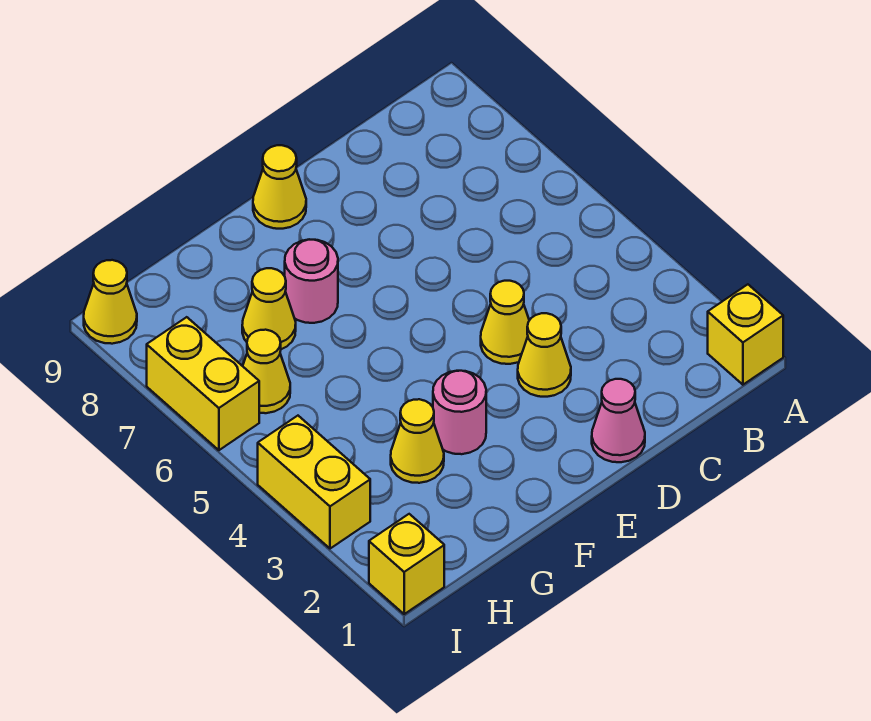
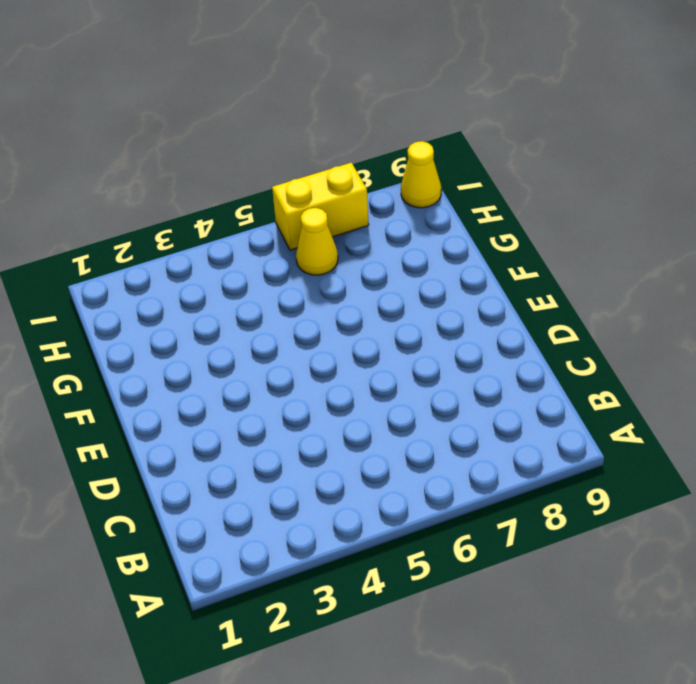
none -> yellow 1x1 brick [708,284,783,385]
none -> pink 1x1 cone [592,379,645,462]
none -> yellow 1x1 cone [518,313,571,397]

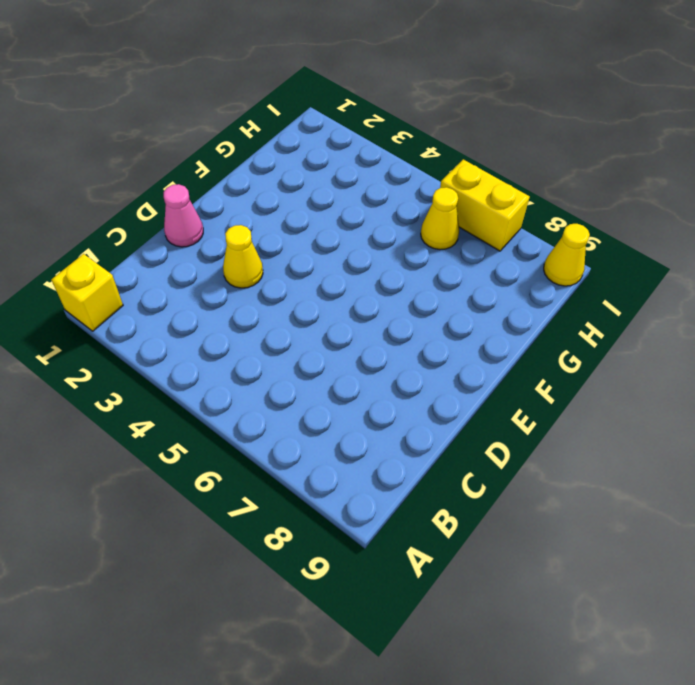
none -> yellow 1x1 cone [481,281,529,364]
none -> yellow 1x1 cone [253,145,306,229]
none -> pink 1x1 round brick [433,371,486,454]

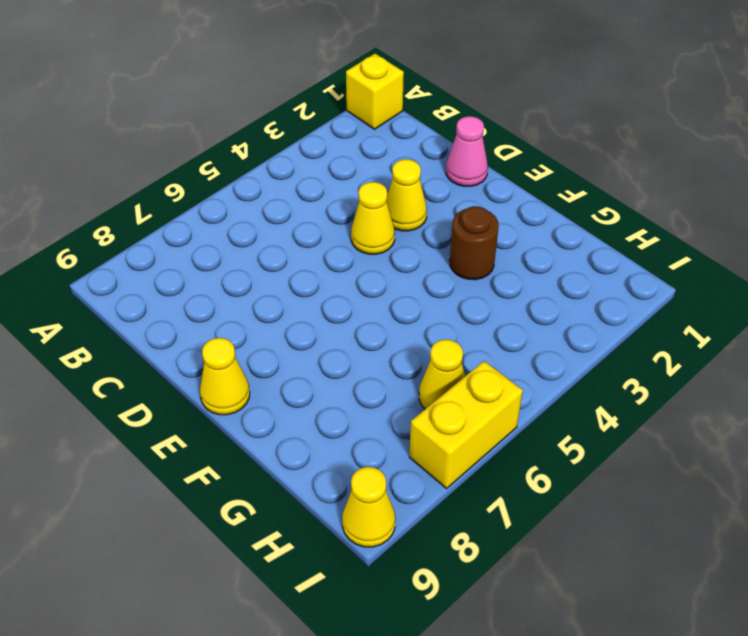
brown 1x1 round brick [450,206,499,280] -> pink 1x1 round brick [433,371,486,454]
none -> pink 1x1 round brick [285,240,338,323]
none -> yellow 1x1 cone [391,399,444,483]
none -> yellow 1x1 cone [242,268,296,349]

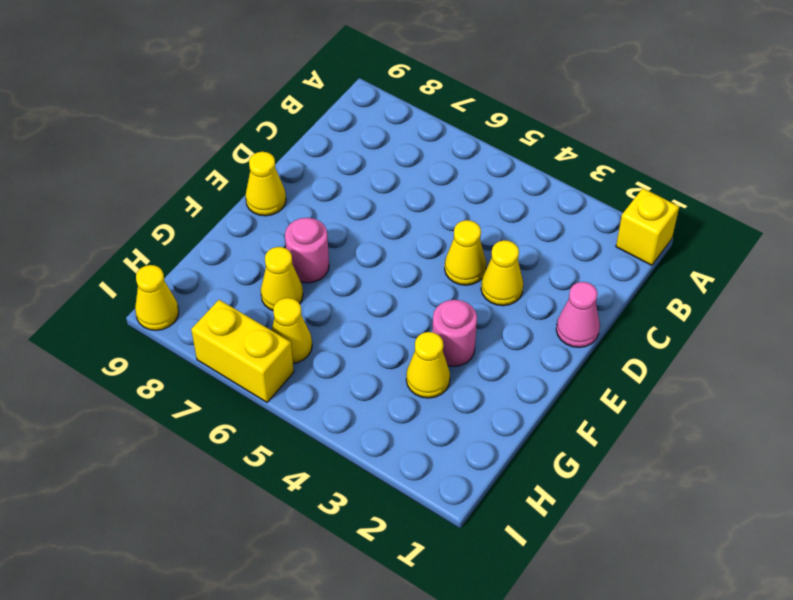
none -> yellow 1x1 brick [369,514,444,614]
none -> yellow 1x2 brick [258,416,370,549]

